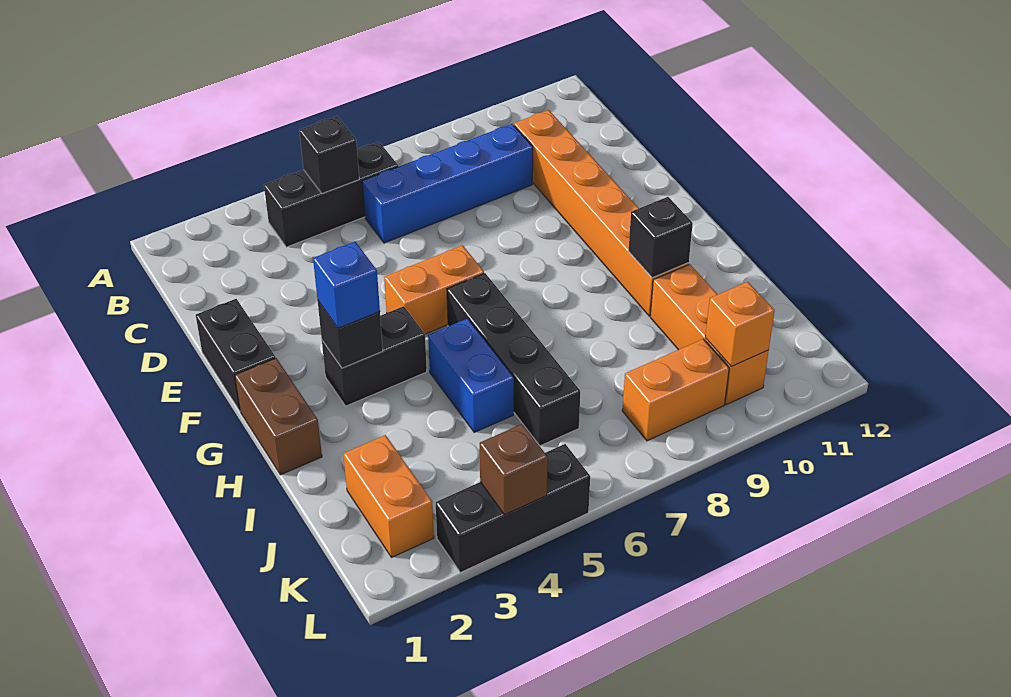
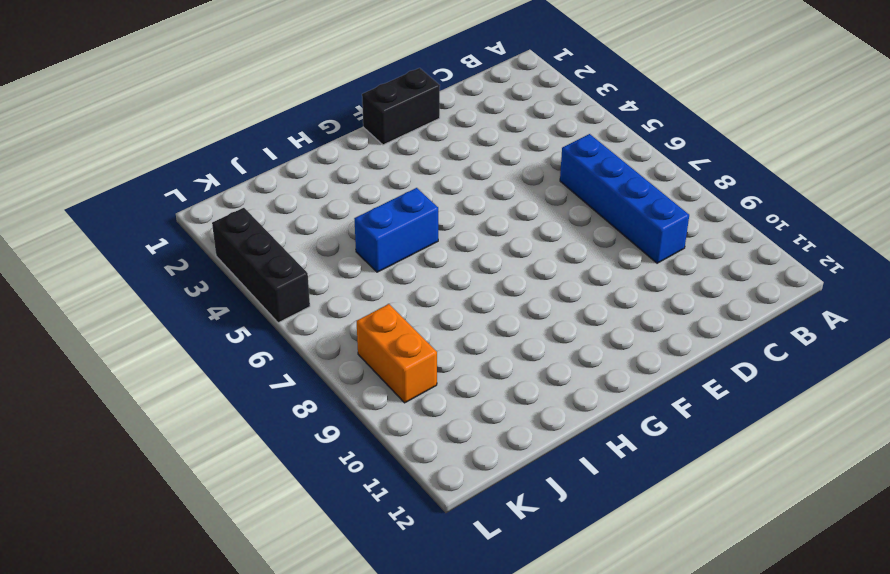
none -> black 1x3 brick [264,142,398,247]
none -> orange 1x6 brick [514,110,689,316]
none -> orange 1x2 brick [384,245,484,334]

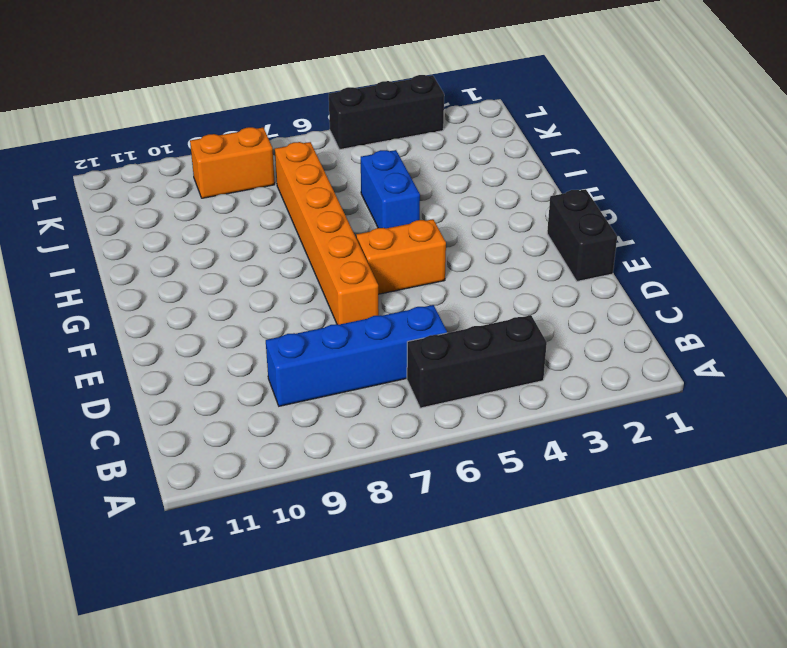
orange 1x6 brick [275,142,379,325] -> orange 1x6 brick moved to [514,110,689,316]
none -> brown 1x2 brick [235,358,322,475]
none -> black 1x2 brick [322,306,427,406]
none -> black 1x4 brick [447,273,580,446]

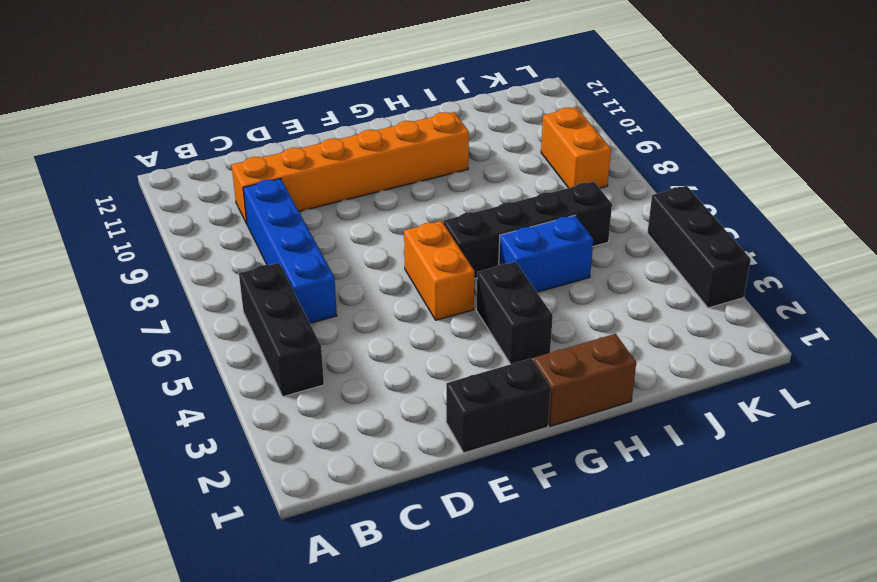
none -> orange 1x3 brick [650,264,769,405]
none -> orange 1x2 brick [343,435,434,557]
none -> black 1x1 brick [299,116,359,193]

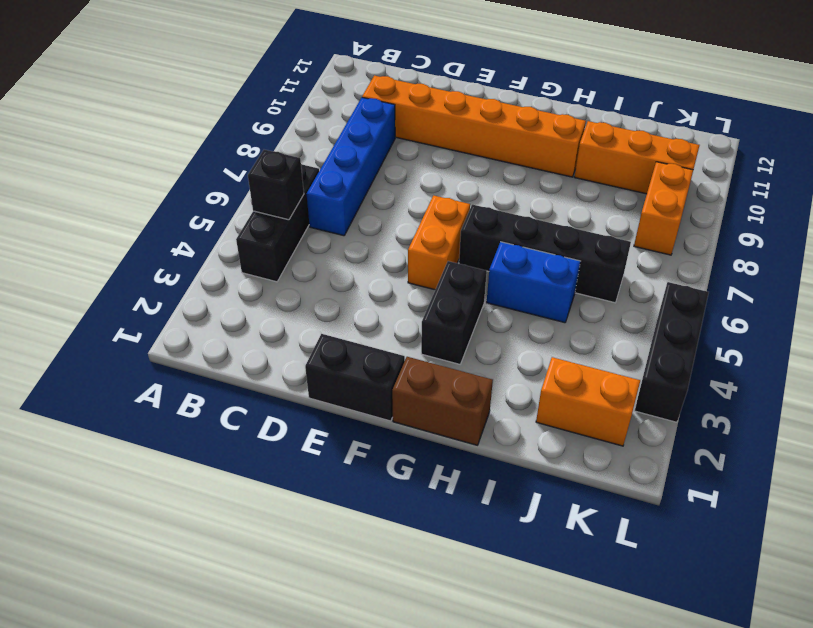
none -> black 1x1 brick [318,301,383,368]
none -> black 1x1 brick [629,197,693,278]
none -> orange 1x1 brick [705,282,775,367]

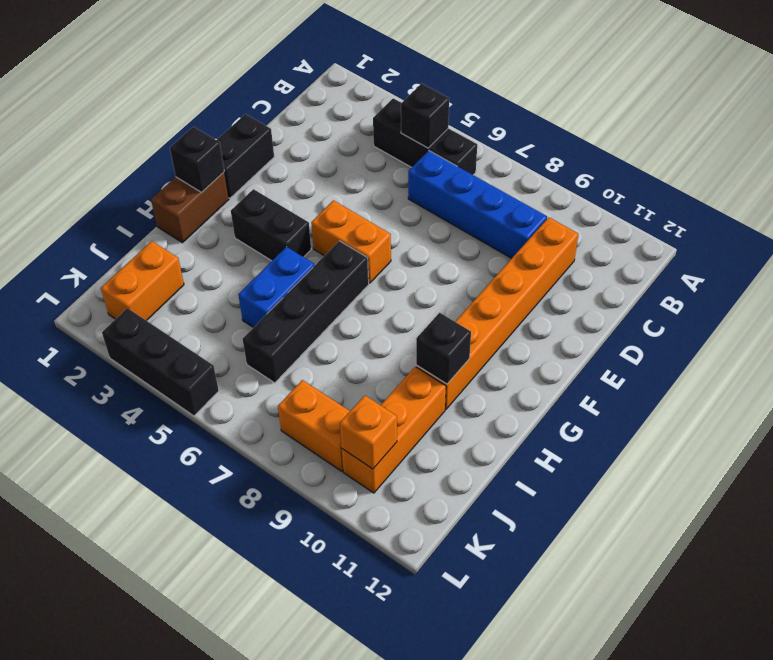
black 1x1 brick [170,127,224,192] -> black 1x1 brick moved to [318,301,383,368]
none -> brown 1x1 brick [480,424,548,515]
none -> blue 1x1 brick [313,242,380,328]

